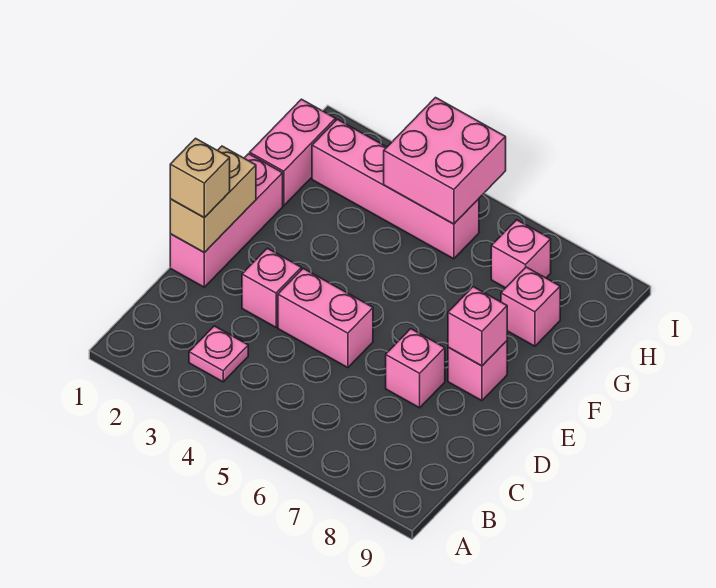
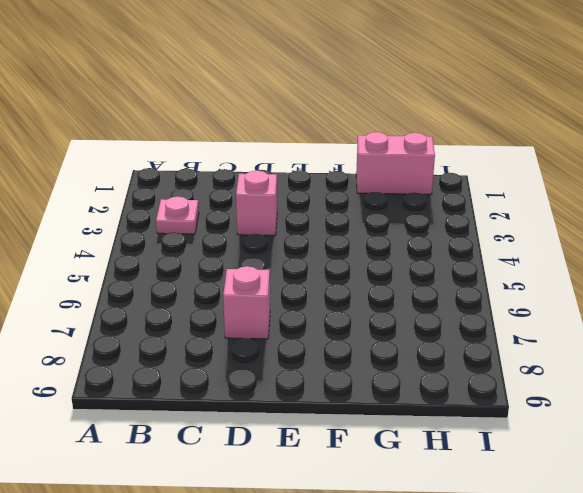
none -> pink 1x3 brick [170,154,283,287]
none -> pink 1x2 brick [278,268,373,368]
none -> pink 1x1 brick [448,341,507,401]

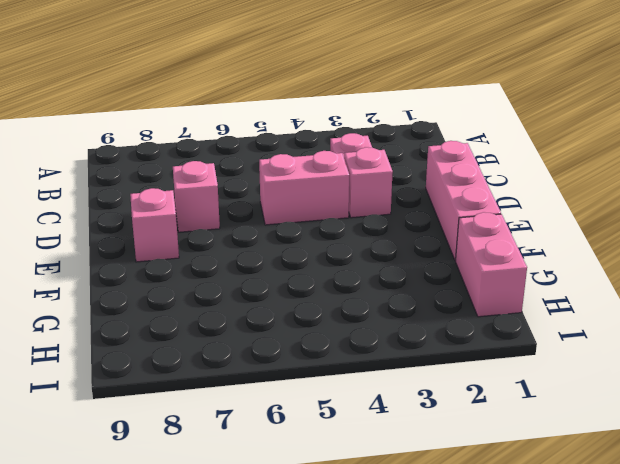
none -> pink 1x1 brick [501,267,560,346]
none -> pink 1x4 brick [312,119,479,259]
none -> pink 1x1 brick [491,220,551,288]

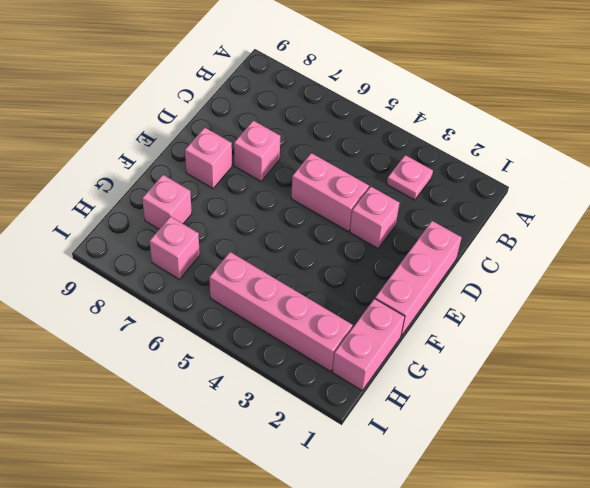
none -> tan 1x2 brick [170,146,256,253]
none -> pink 1x1 brick [448,287,507,366]
none -> pink 2x2 brick [384,98,506,224]

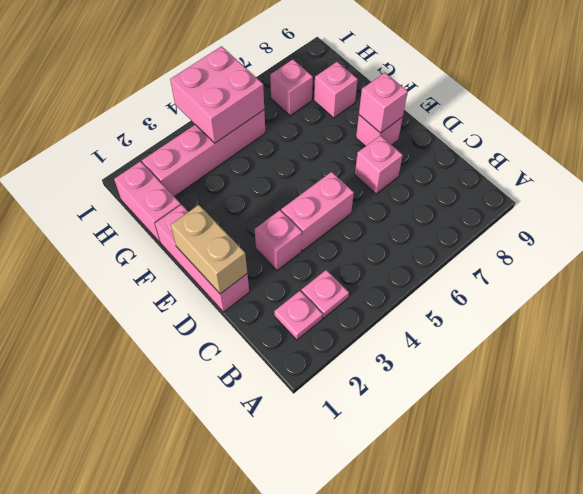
pink 1x1 plate [274,291,323,340] -> none
none -> tan 1x1 brick [170,138,230,218]

